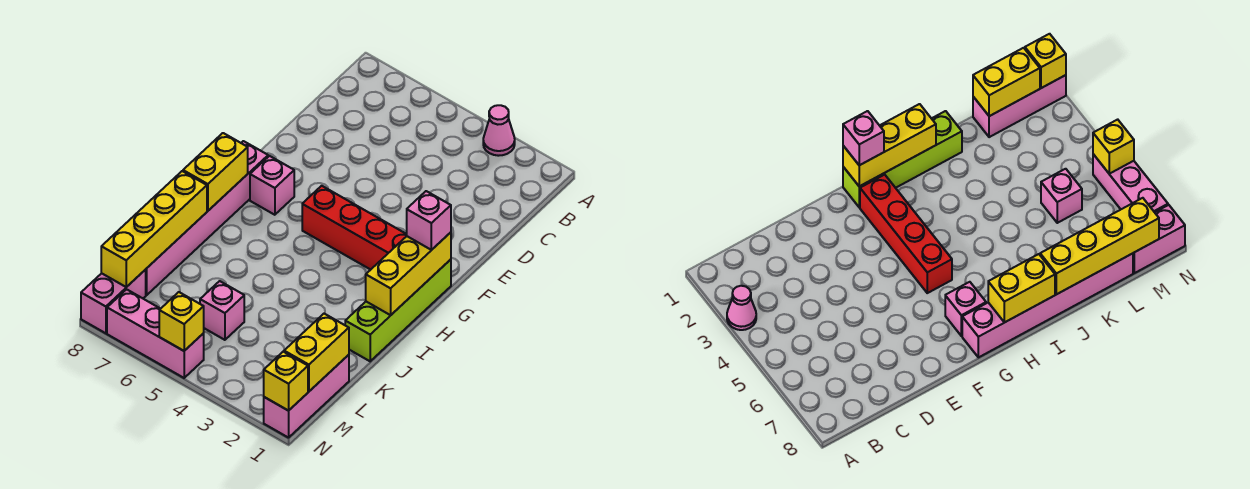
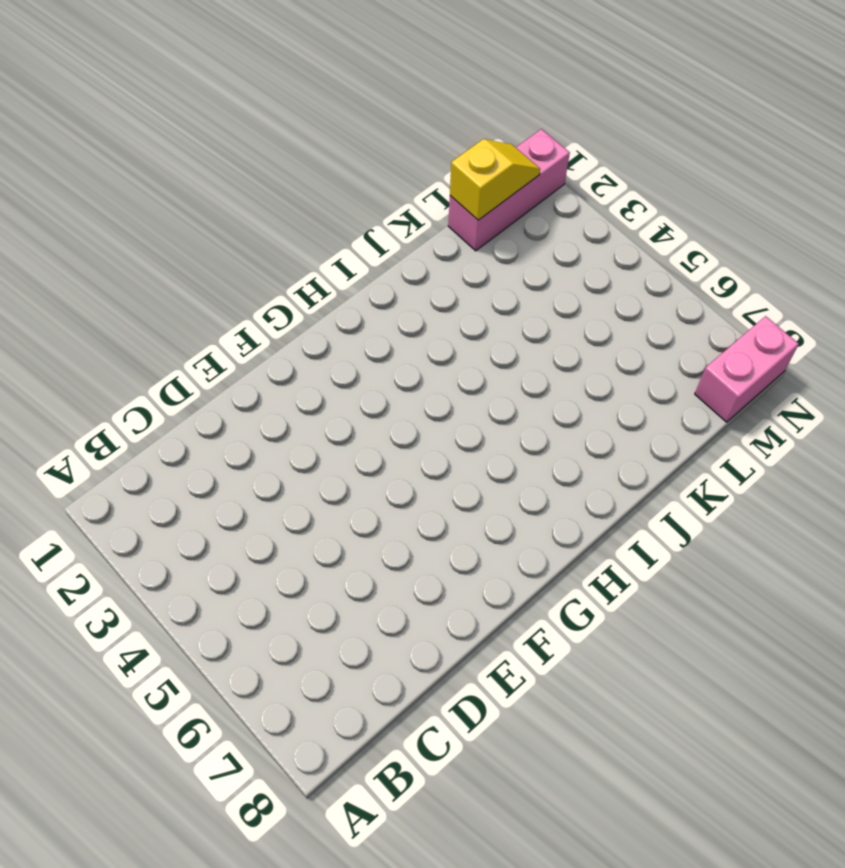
yellow 1x2 slope [450,139,540,220] -> yellow 1x2 brick [284,314,349,391]
none -> pink 1x1 cone [483,105,515,156]
none -> lime 1x4 brick [345,260,451,361]
none -> red 1x4 brick [302,186,407,270]

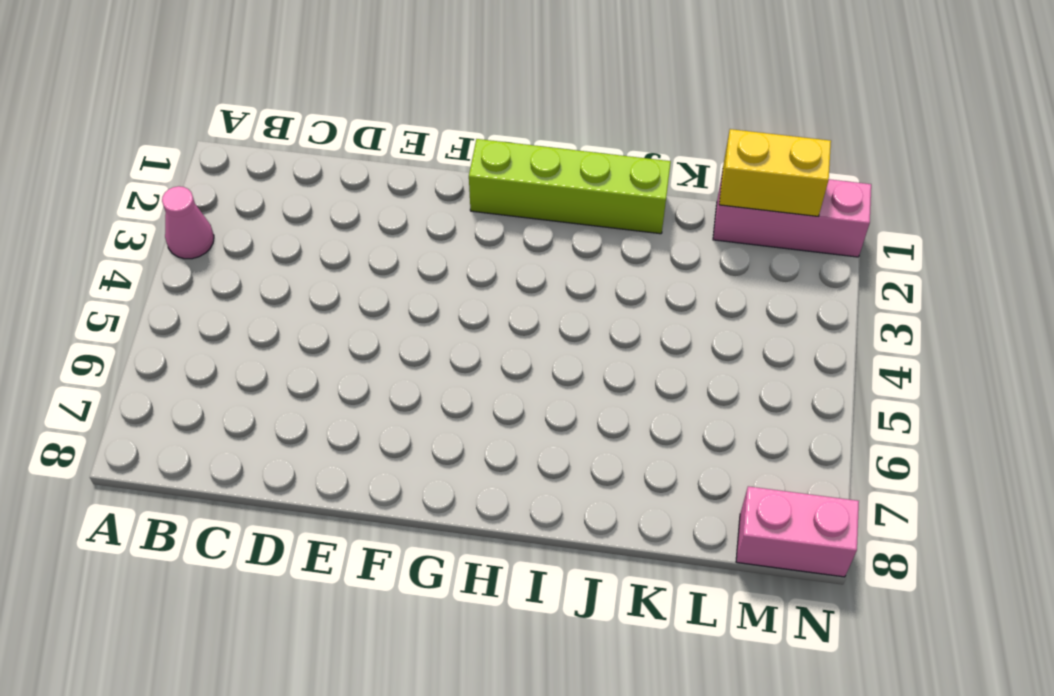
none -> red 1x4 brick [302,186,407,270]
none -> pink 1x1 brick [250,156,294,215]
none -> pink 1x6 brick [145,141,268,295]

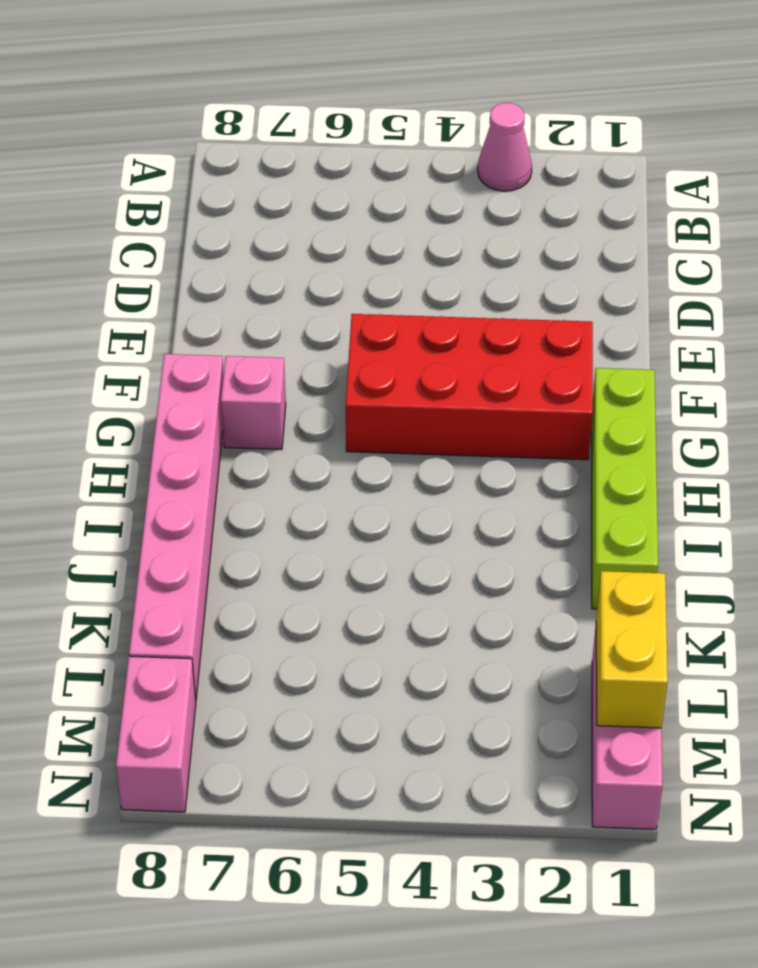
red 2x4 brick [346,314,593,460] -> red 1x4 brick [302,186,407,270]
none -> pink 1x1 brick [200,281,244,340]
none -> pink 1x3 brick [107,289,204,378]
none -> yellow 1x3 brick [366,232,451,315]

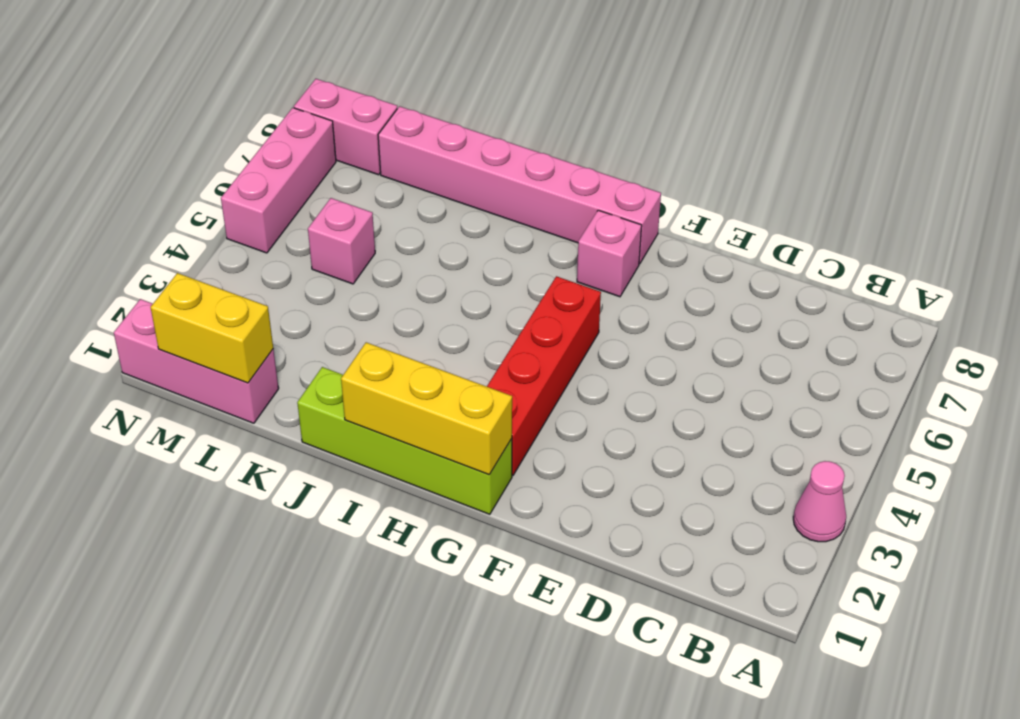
none -> yellow 1x2 brick [183,133,248,211]
none -> yellow 1x4 brick [101,171,207,287]
none -> yellow 1x1 brick [264,352,308,411]

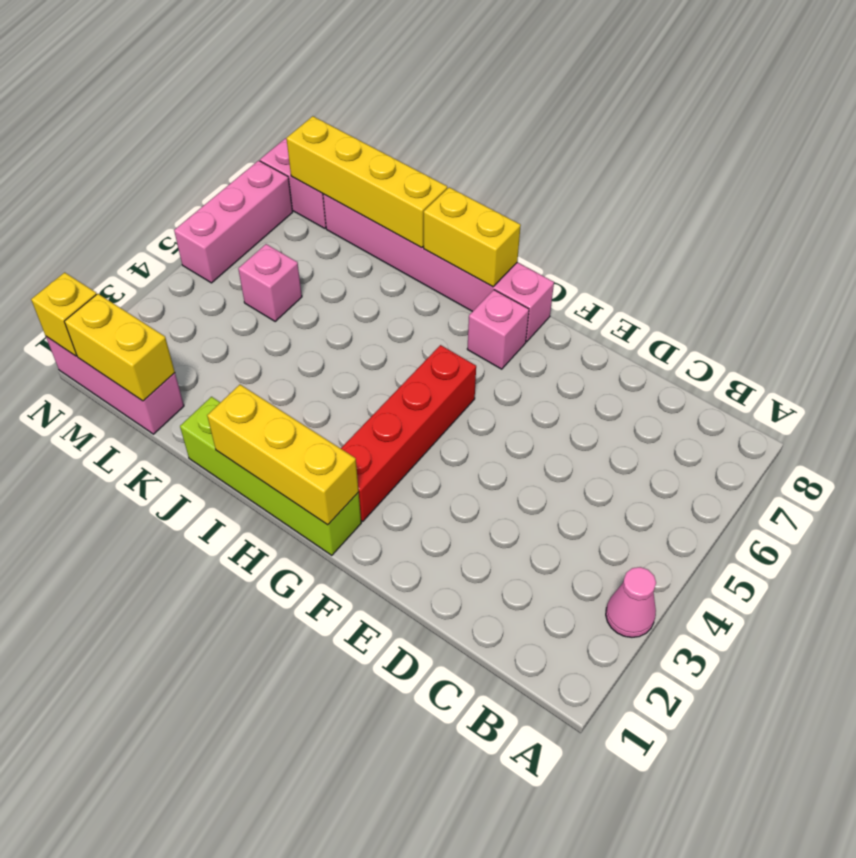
none -> yellow 1x1 brick [159,292,204,351]
none -> pink 1x1 brick [407,191,451,250]

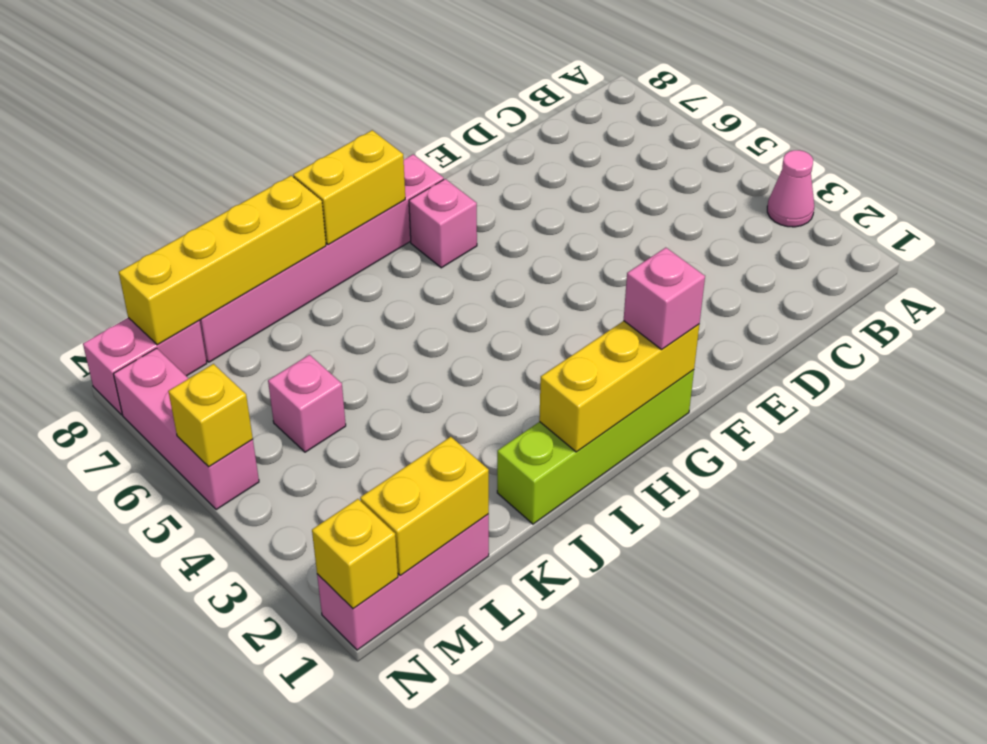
none -> red 1x4 brick [302,186,407,270]

